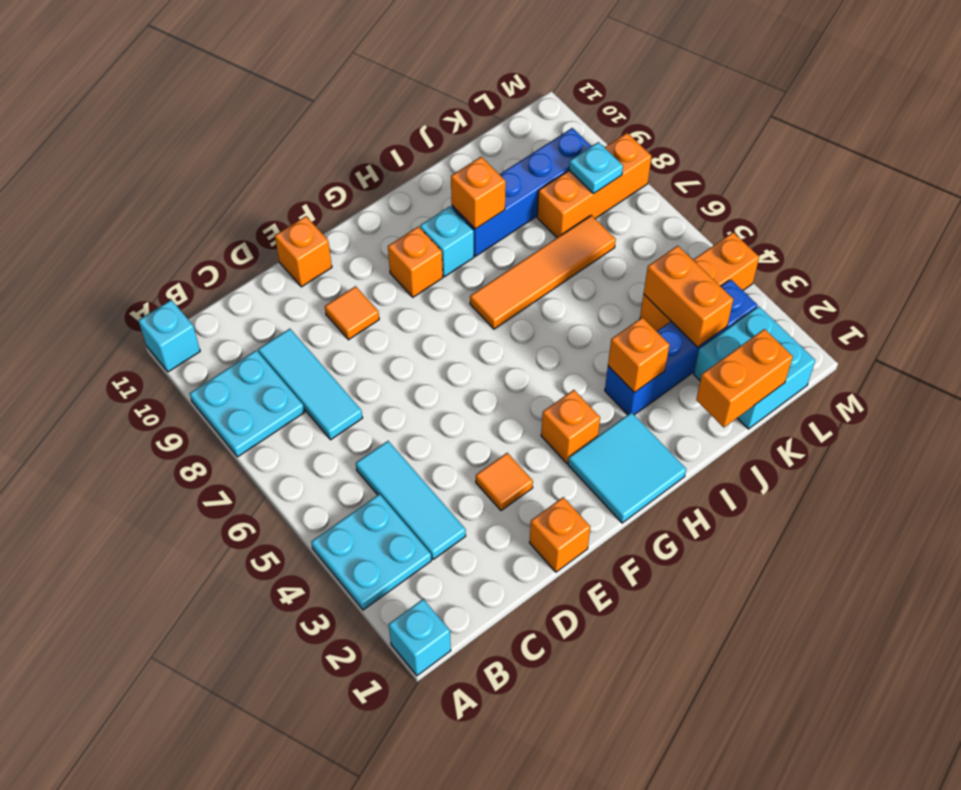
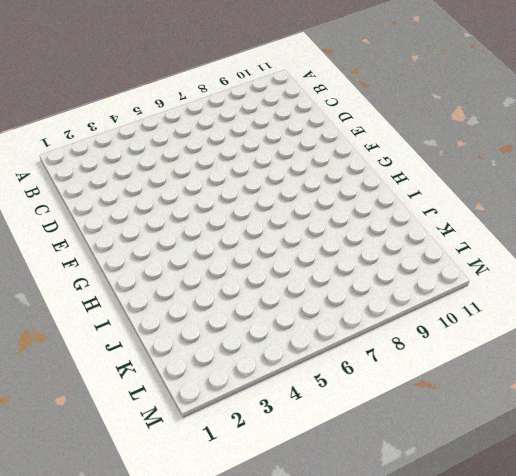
none -> cyan 1x1 brick [389,599,451,676]
none -> cyan 2x2 plate [311,494,431,610]
none -> cyan 2x2 plate [190,350,304,457]

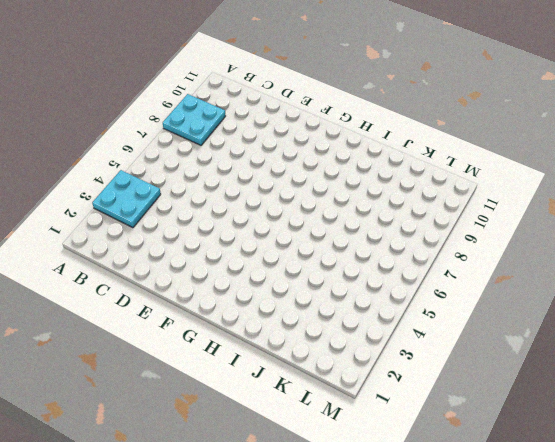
none -> cyan 1x1 brick [389,599,451,676]
none -> cyan 1x1 brick [138,300,200,372]
none -> cyan 1x3 tile [356,441,466,560]

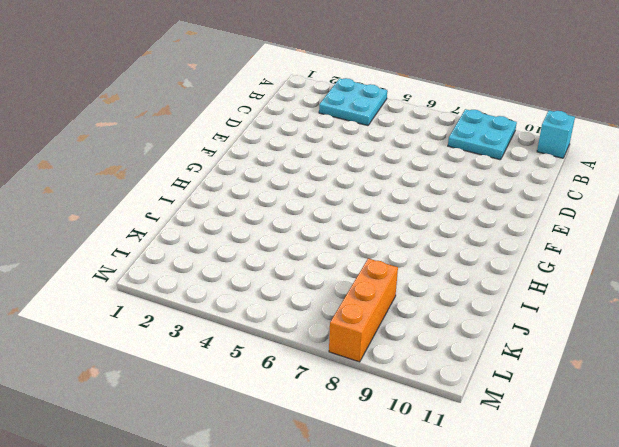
none -> cyan 1x1 brick [389,599,451,676]
none -> cyan 1x3 tile [356,441,466,560]
none -> cyan 1x3 tile [258,329,363,440]

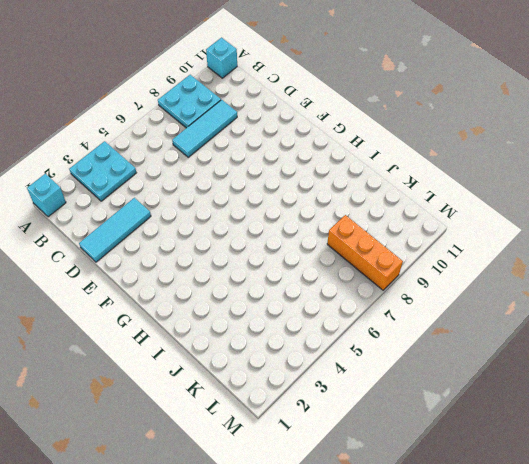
cyan 1x3 tile [79,198,151,262] -> cyan 1x3 tile moved to [356,441,466,560]
none -> orange 1x1 brick [530,497,590,572]
none -> orange 1x1 tile [476,453,533,511]
none -> orange 1x1 tile [325,286,379,340]

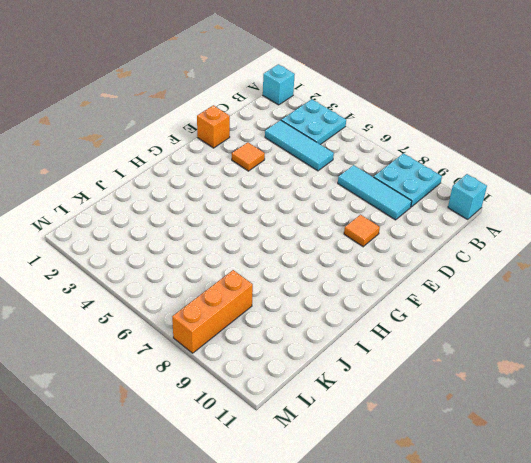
none -> orange 1x1 brick [275,216,332,287]
none -> cyan 2x2 tile [568,412,686,523]
none -> orange 1x1 brick [541,390,600,463]

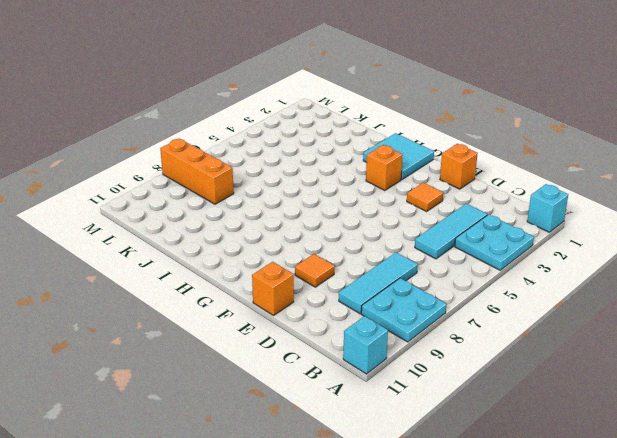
none -> orange 1x1 brick [388,227,443,297]
none -> orange 1x4 tile [470,215,616,329]
none -> cyan 1x1 brick [420,206,474,277]

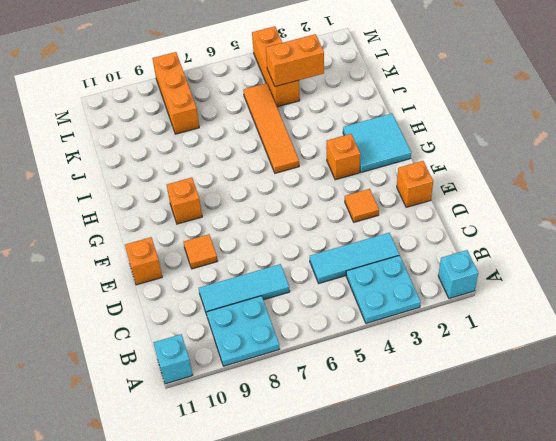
orange 1x4 tile [243,83,299,173] -> orange 1x4 tile moved to [470,215,616,329]
none -> cyan 1x1 brick [420,206,474,277]
none -> blue 1x4 brick [605,279,757,415]
none -> blue 1x4 brick [452,128,591,256]

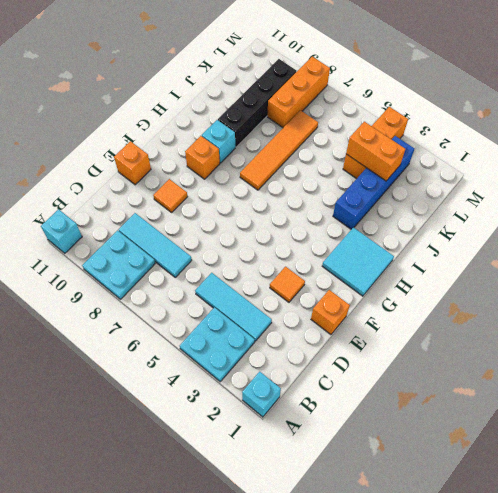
black 1x4 brick [218,59,296,147] -> blue 1x4 brick [452,128,591,256]
none -> orange 1x1 brick [541,390,600,463]
none -> cyan 2x2 brick [694,306,815,429]
none -> orange 1x1 brick [608,317,669,393]

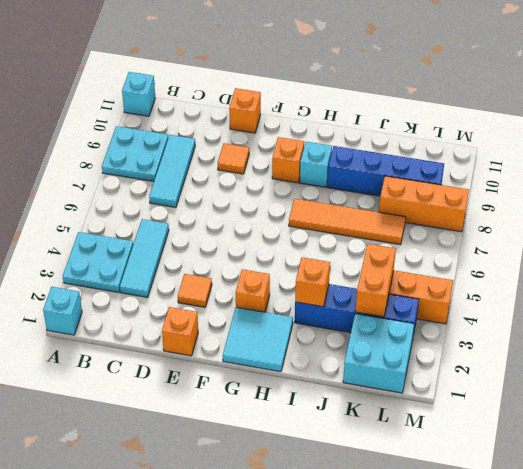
none -> orange 1x1 brick [451,157,506,229]
none -> orange 1x2 brick [696,329,793,428]
none -> cyan 1x1 plate [569,142,623,194]

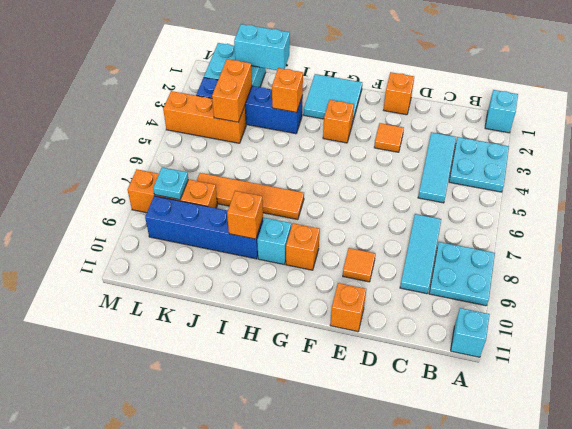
cyan 1x2 brick [234,24,290,70] -> orange 1x2 brick [696,329,793,428]

